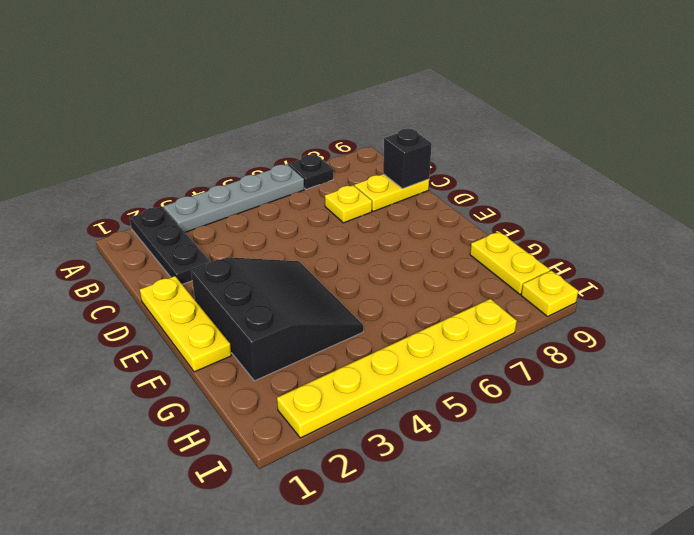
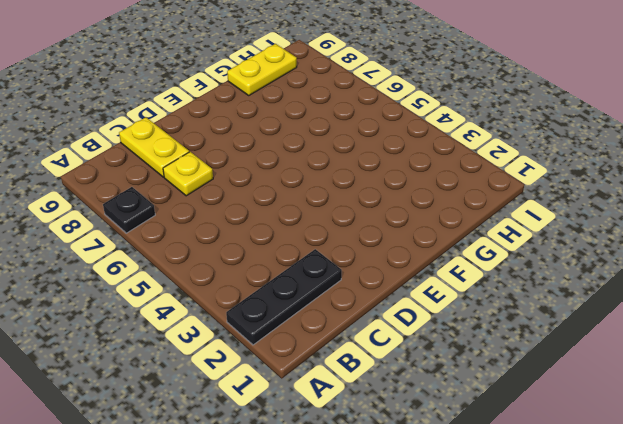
none -> grey 1x4 plate [164,164,304,232]
none -> yellow 1x3 plate [140,276,232,372]

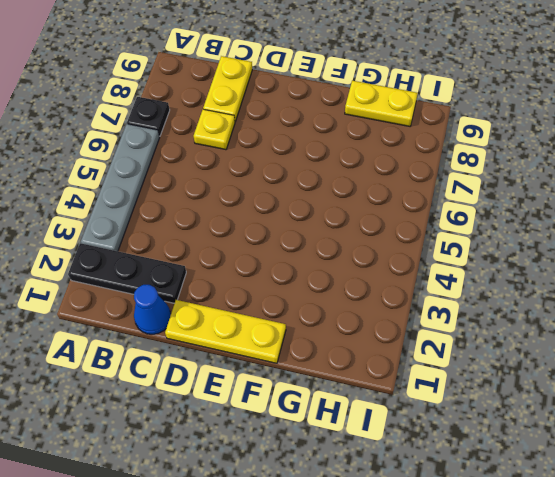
blue 1x1 cone [134,285,171,334] -> none
none -> black 3x3 slope [191,257,363,381]
none -> yellow 1x6 plate [277,299,517,438]

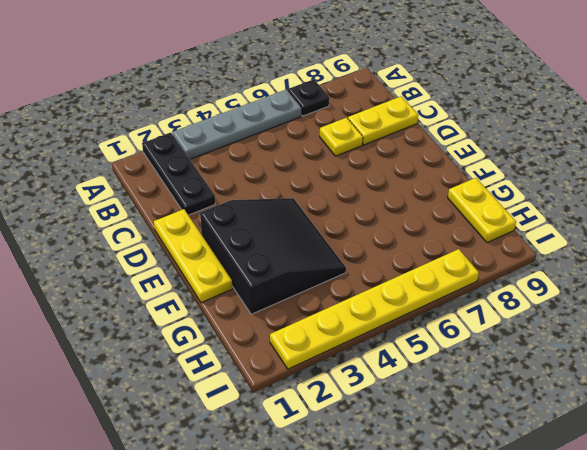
none -> yellow 1x1 plate [521,271,578,316]
none -> black 1x1 brick [383,129,432,189]

